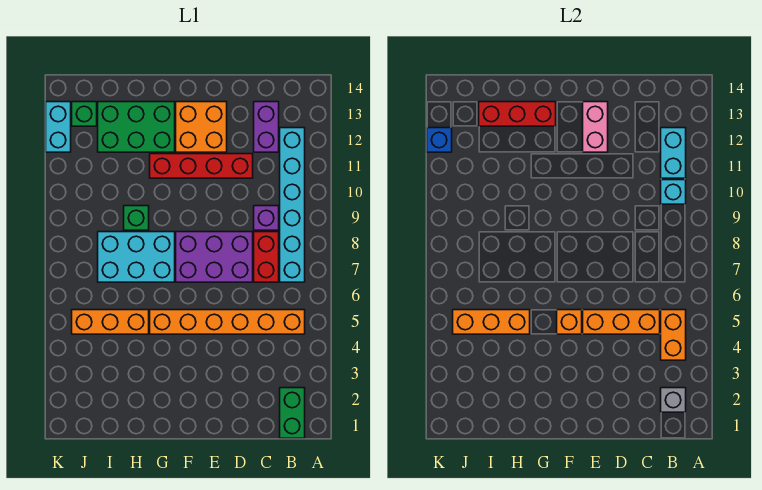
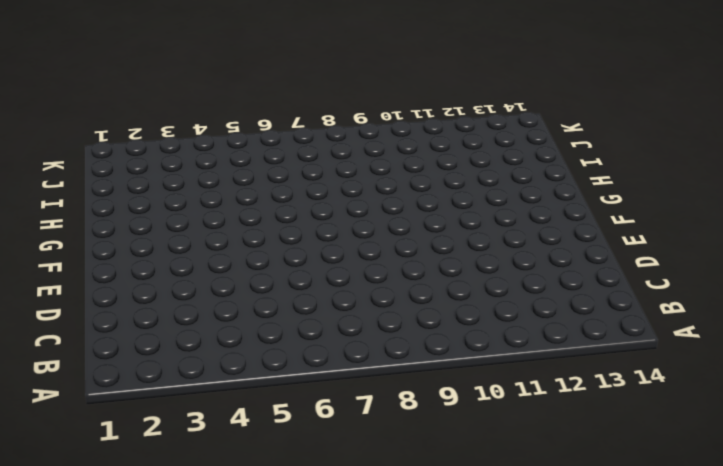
none -> green 1x2 brick [280,388,305,438]
none -> orange 1x6 brick [150,310,305,334]
none -> cyan 1x6 brick [280,128,305,282]

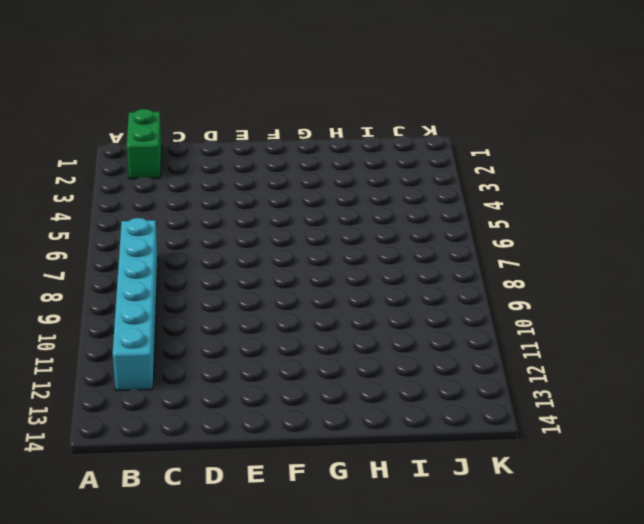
none -> orange 1x6 brick [150,310,305,334]
none -> red 1x2 brick [254,232,279,282]
none -> purple 1x1 brick [254,206,279,230]

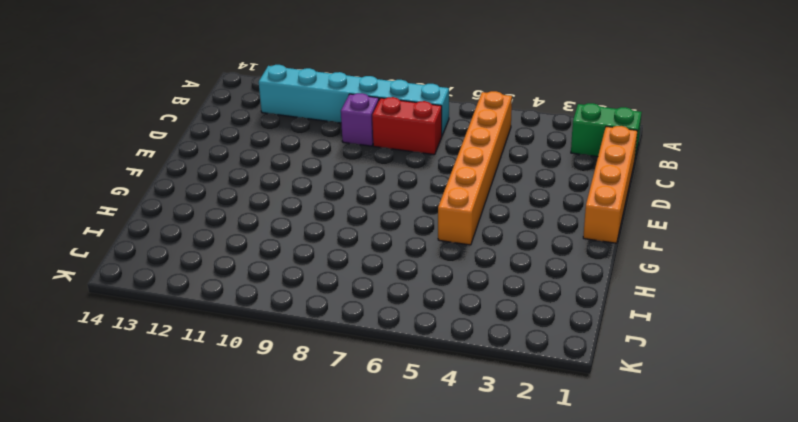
orange 1x4 brick [583,126,638,243] -> none
none -> purple 1x2 brick [254,102,279,152]
none -> purple 2x3 brick [176,232,253,282]
none -> red 1x4 brick [150,154,253,178]

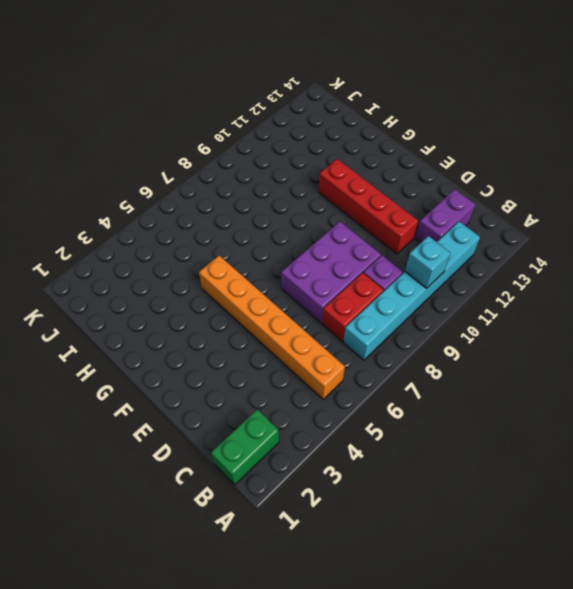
purple 2x3 brick [281,222,381,323] -> purple 2x3 brick turned to [176,232,253,282]
none -> orange 2x2 brick [176,102,227,152]
none -> cyan 2x3 brick [98,232,175,282]
none -> green 2x3 brick [98,102,175,152]

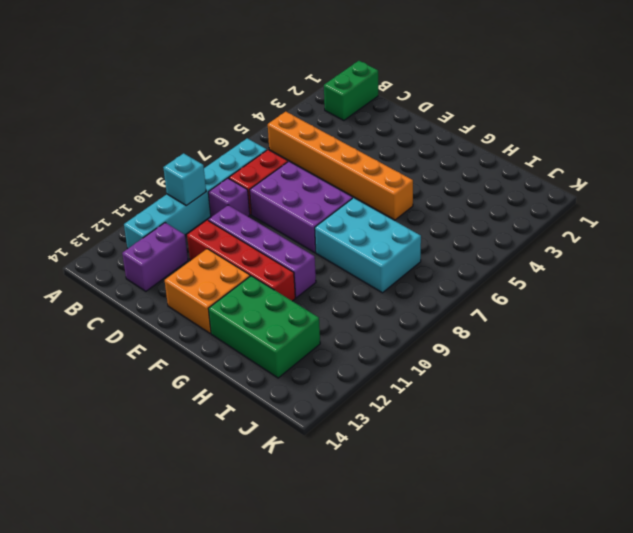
purple 1x4 brick [208,205,316,298] -> none
none -> orange 1x3 brick [72,310,149,334]
none -> green 1x1 brick [124,206,149,230]
none -> green 1x1 brick [72,102,97,126]

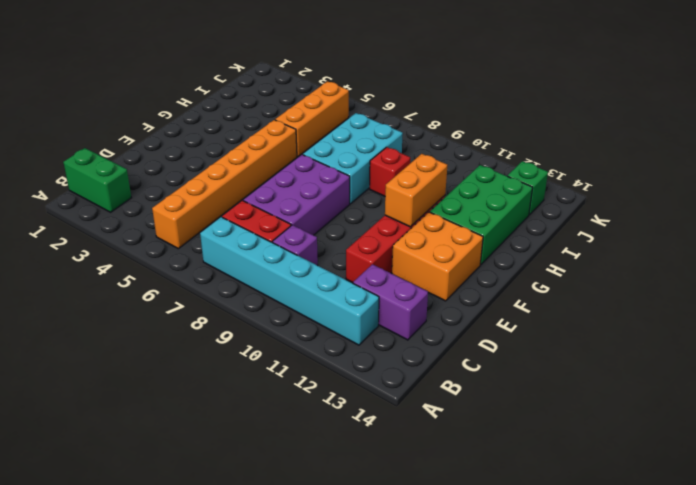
orange 1x2 brick [385,154,447,227] -> orange 1x2 brick turned to [661,310,686,360]
red 1x1 brick [369,147,410,196] -> green 1x1 brick [124,206,149,230]
none -> cyan 1x2 brick [46,102,71,152]
none -> grey 1x1 brick [661,388,686,412]
none -> cyan 1x1 brick [661,180,686,204]

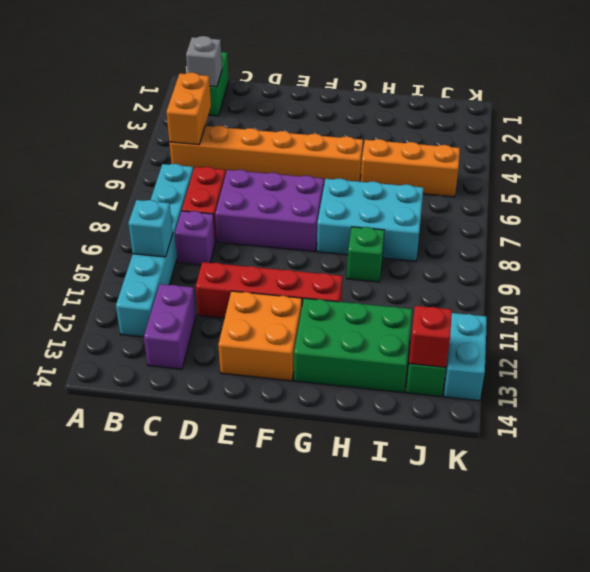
red 1x1 brick [409,306,452,367] -> none
none -> cyan 1x2 brick [661,128,686,178]
none -> orange 1x3 brick [583,310,660,334]
none -> pink 1x2 brick [583,102,608,152]

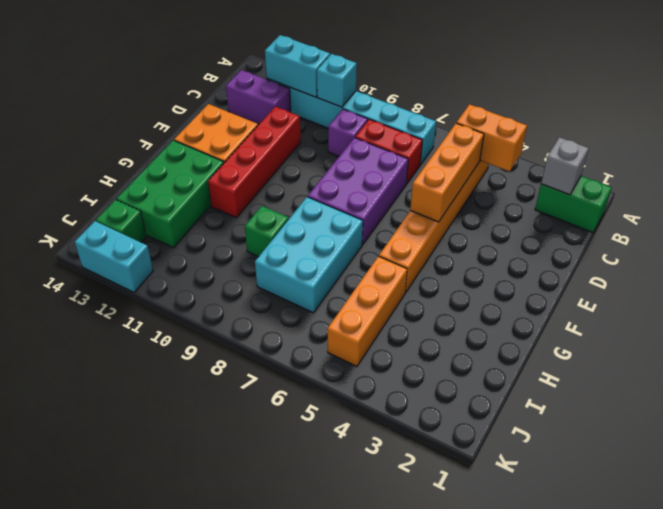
none -> pink 1x2 brick [583,102,608,152]
none -> orange 1x1 brick [557,310,582,334]
none -> red 1x3 brick [479,102,556,126]

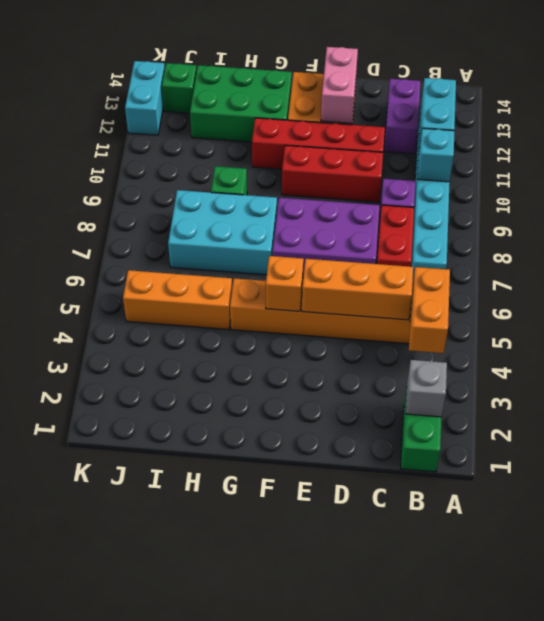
red 1x3 brick [282,145,383,202] -> red 1x3 brick moved to [479,102,556,126]
none -> orange 1x3 brick [453,310,530,334]
none -> blue 1x1 brick [427,128,452,152]

